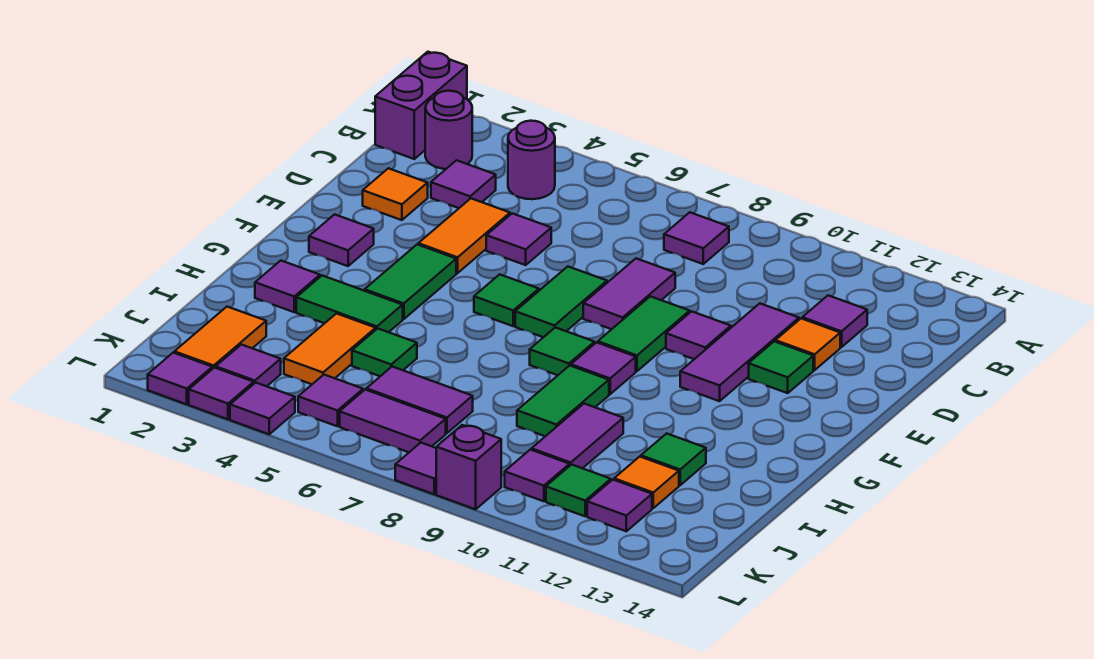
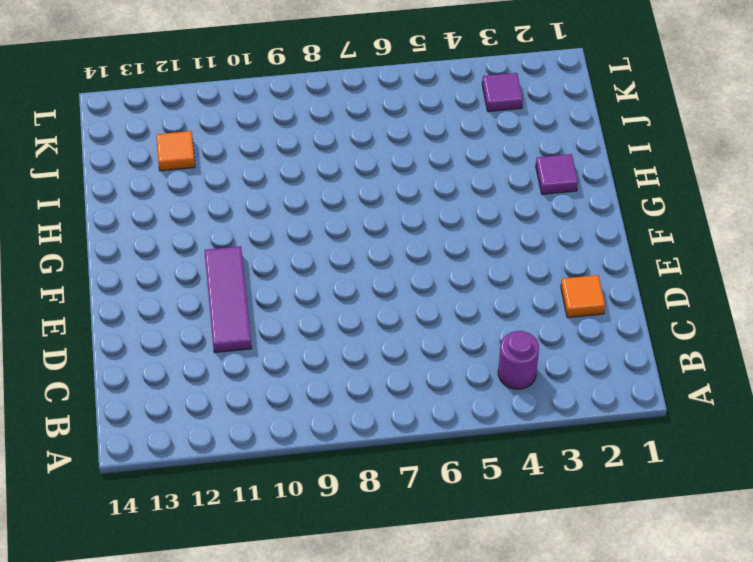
none -> purple 1x2 brick [375,52,467,159]
none -> purple 1x1 round brick [425,91,472,169]
none -> purple 1x1 tile [664,212,729,264]
none -> purple 1x1 tile [431,160,496,208]

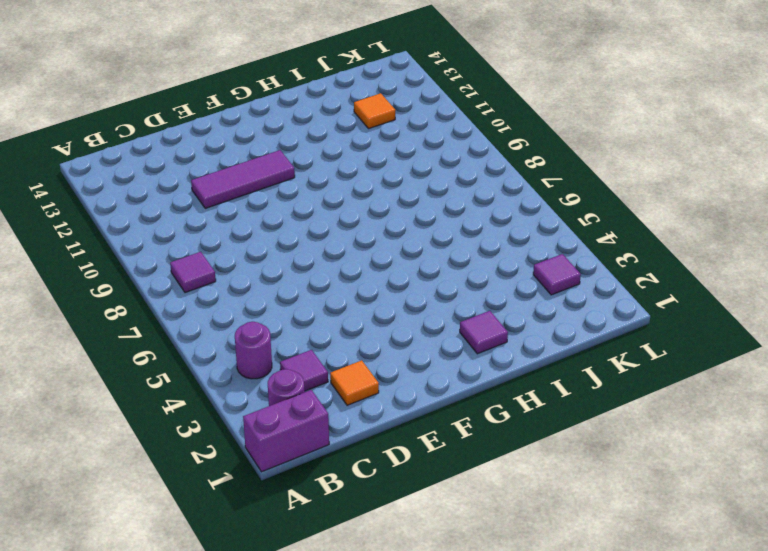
none -> purple 1x1 tile [802,295,867,347]
none -> orange 1x2 tile [418,199,510,273]
none -> purple 1x1 tile [486,213,551,265]
none -> purple 1x2 tile [583,258,675,329]

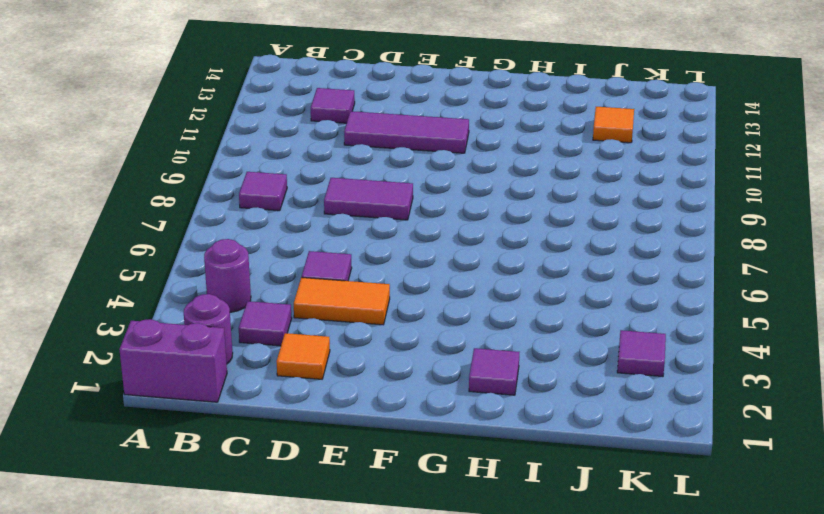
none -> orange 1x1 tile [775,318,840,370]
none -> green 1x2 tile [515,267,607,337]
none -> green 1x2 tile [598,296,690,371]
none -> purple 1x1 tile [666,311,731,359]

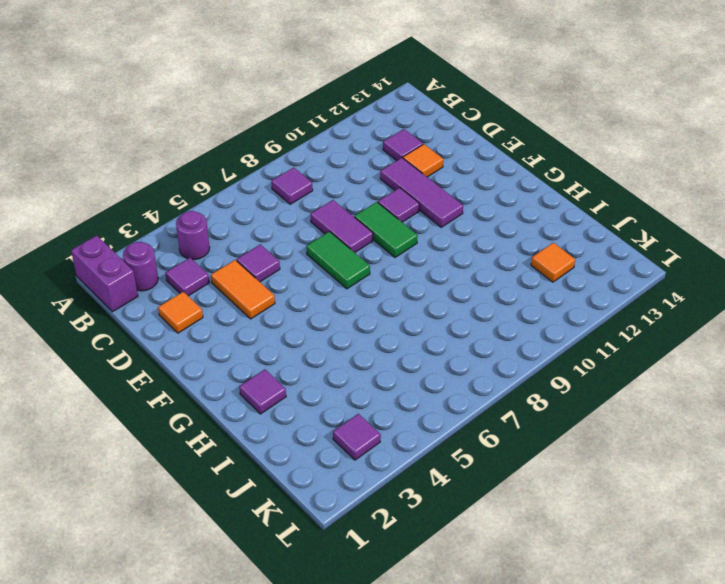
none -> green 1x1 tile [749,341,813,393]
none -> purple 1x1 tile [309,214,374,266]
none -> green 1x2 tile [365,244,456,319]
none -> green 1x1 tile [474,274,539,326]

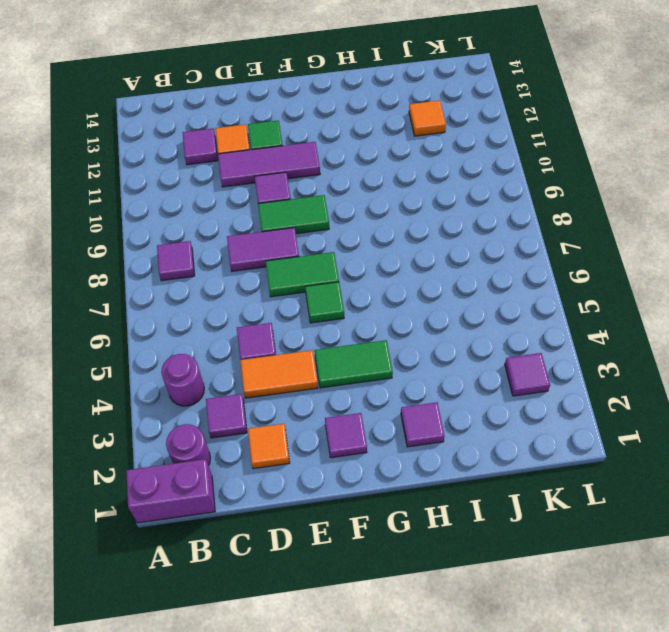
none -> green 1x1 tile [530,327,595,375]
none -> purple 1x1 tile [571,342,636,394]
none -> green 1x2 tile [296,276,403,332]
none -> green 1x2 tile [517,365,609,436]

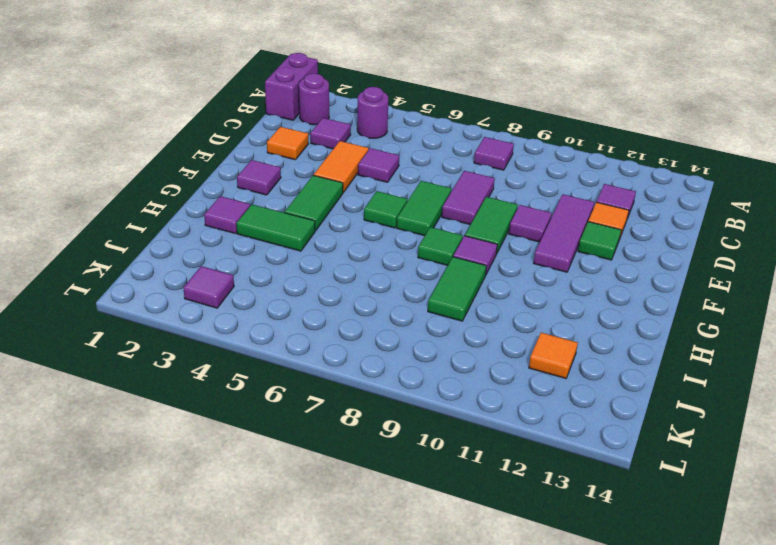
none -> orange 1x2 tile [284,314,376,384]
none -> green 1x1 tile [352,329,417,376]
none -> purple 1x2 tile [532,404,623,468]
none -> green 1x1 tile [641,434,706,485]

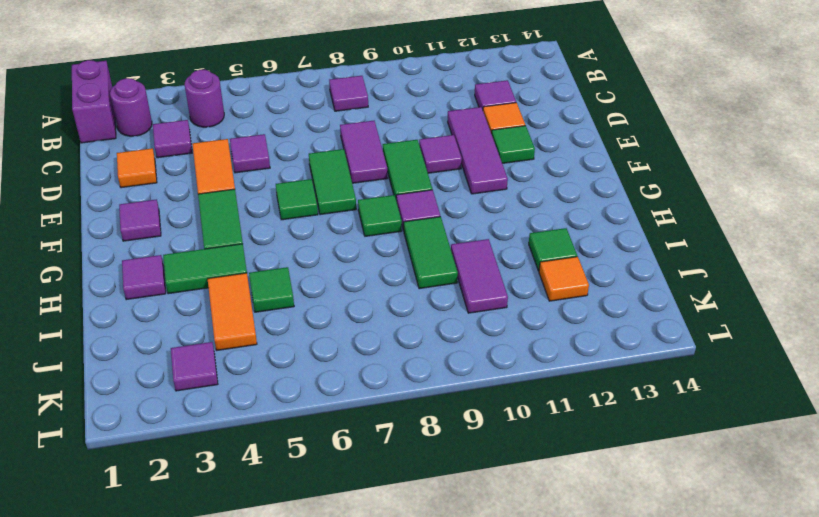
none -> orange 1x2 tile [174,307,266,369]
none -> purple 1x2 tile [366,367,473,433]
none -> purple 1x1 tile [298,375,363,426]
none -> purple 1x2 tile [340,390,446,452]

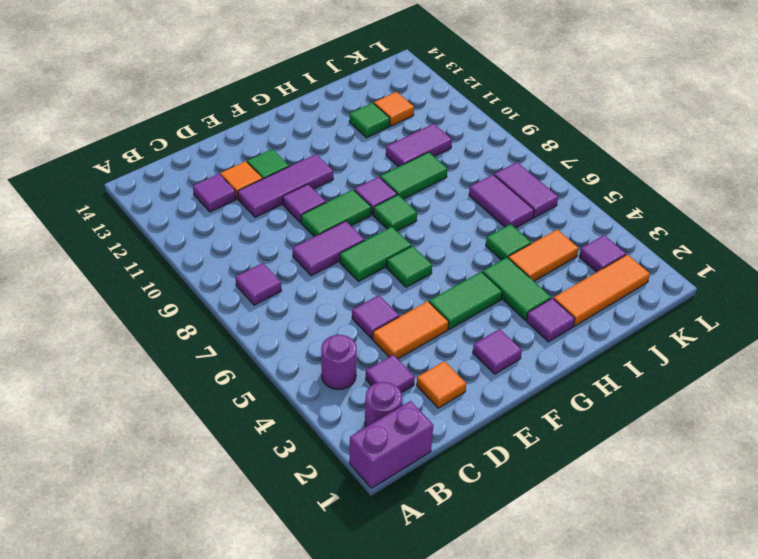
orange 1x3 tile [554,255,650,326] -> orange 1x2 tile [174,307,266,369]
none -> purple 1x1 tile [298,375,363,426]
none -> purple 1x1 tile [505,450,570,501]
none -> green 1x1 tile [546,465,611,516]
none -> purple 1x1 tile [587,480,652,531]

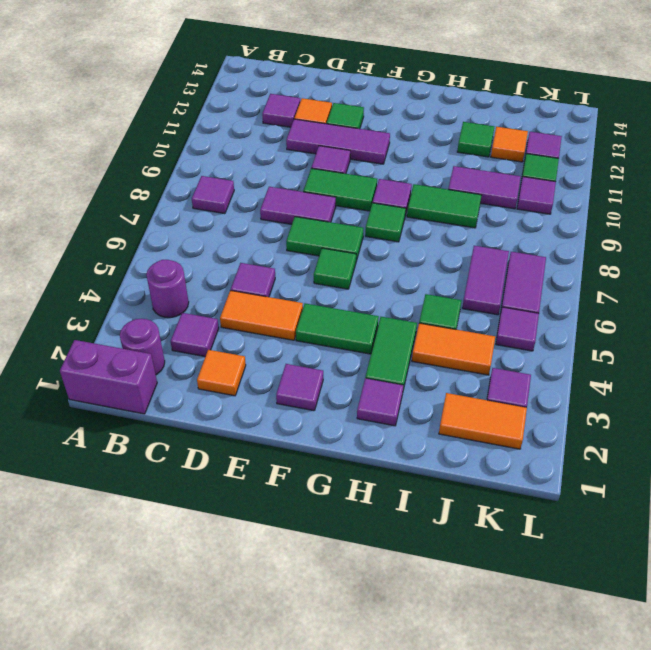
none -> purple 1x1 tile [148,353,212,404]
none -> purple 1x1 tile [189,368,254,419]
none -> purple 1x1 tile [230,383,295,434]
none -> purple 1x1 tile [395,443,436,494]

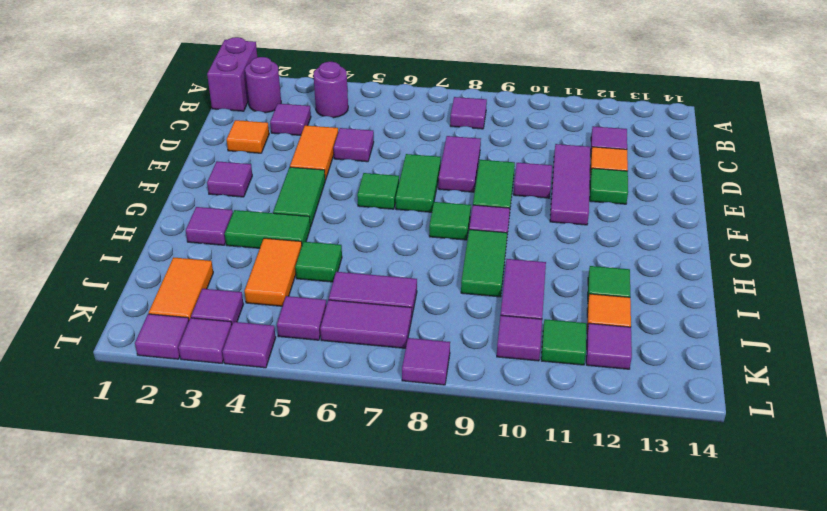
none -> purple 1x1 brick [436,425,501,509]

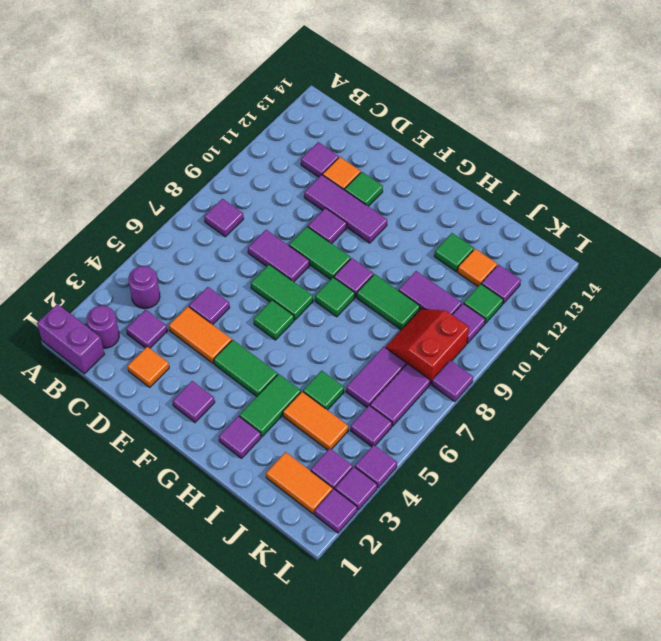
red 2x2 slope [385,309,469,384] -> none
none -> purple 1x1 brick [436,425,501,509]

